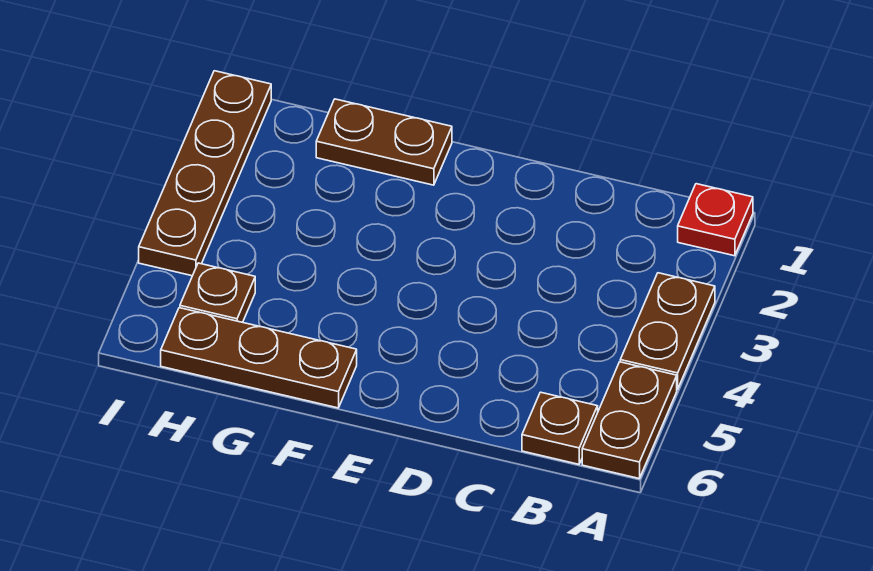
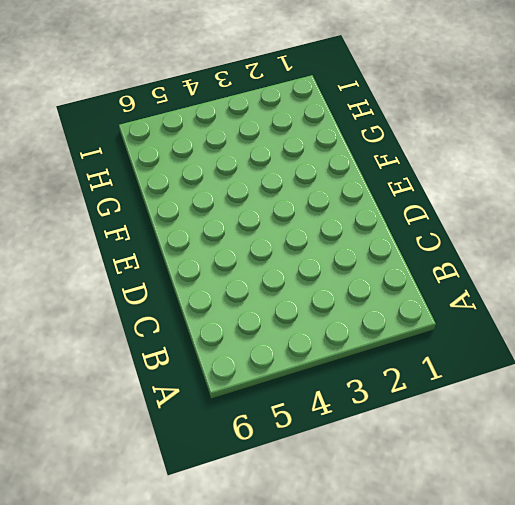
none -> red 1x1 plate [678,184,753,256]
none -> brown 1x2 plate [620,273,715,389]

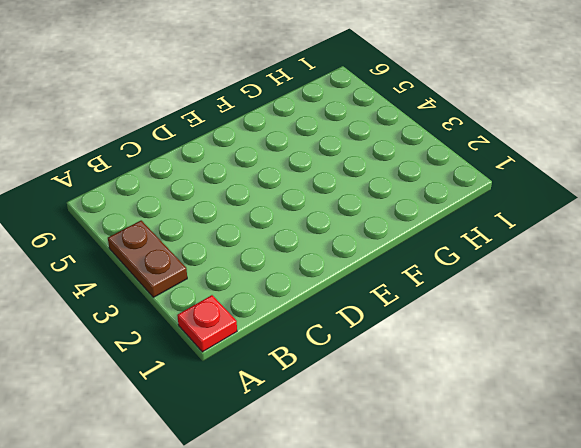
none -> brown 1x2 plate [582,362,677,478]
none -> brown 1x1 plate [522,392,598,464]

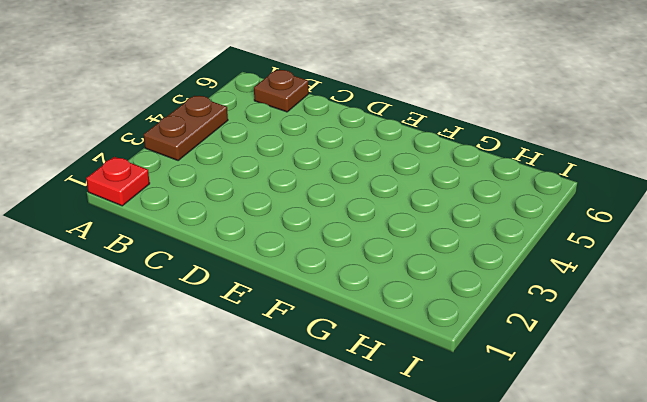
none -> brown 1x2 plate [582,362,677,478]
none -> brown 1x2 plate [316,99,452,185]

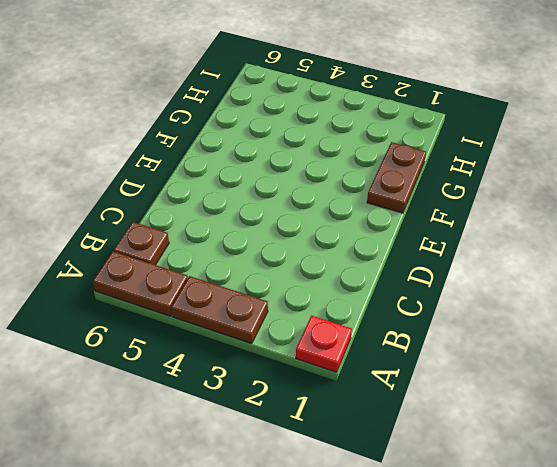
none -> brown 1x3 plate [161,308,357,408]
none -> brown 1x1 plate [180,263,255,322]

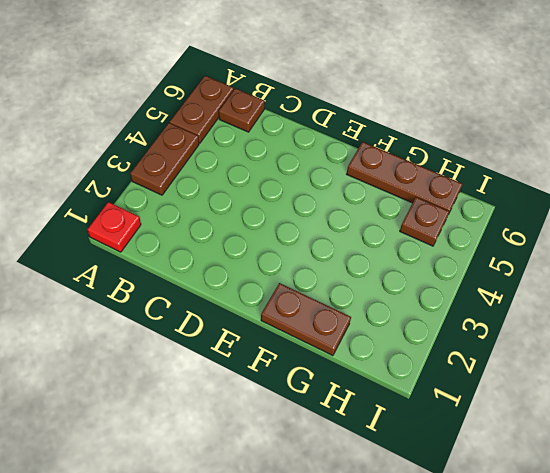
none -> brown 1x4 plate [139,71,271,276]

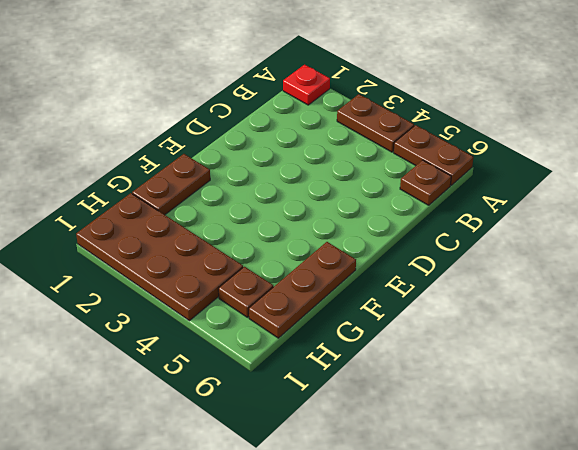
brown 2x4 plate [76,193,243,321] -> brown 1x4 plate [139,71,271,276]

